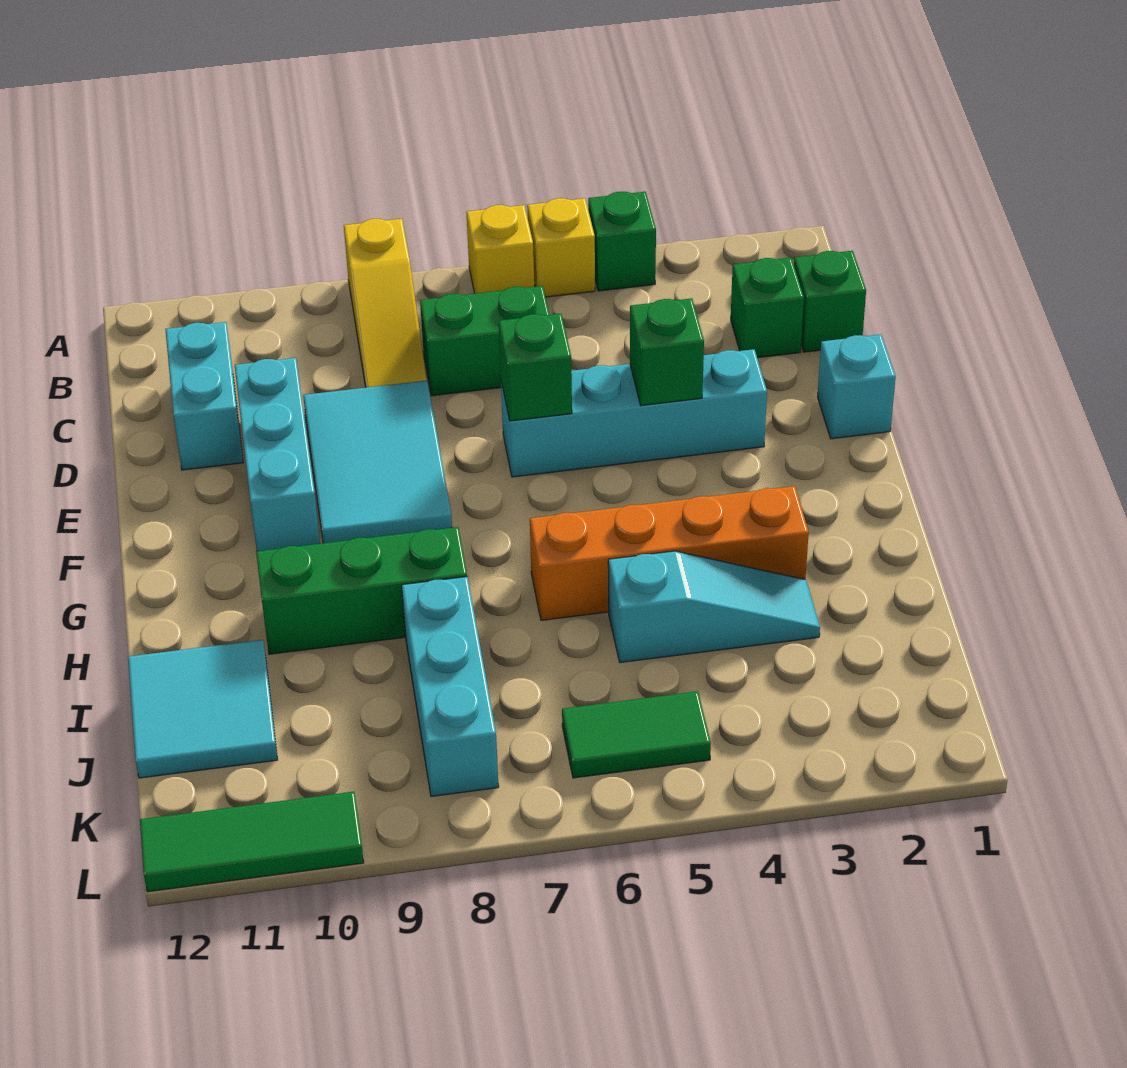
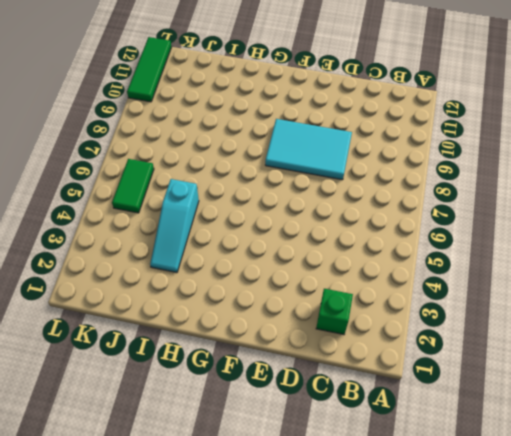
none -> green 1x1 brick [588,192,656,291]
none -> yellow 1x1 brick [527,198,595,297]
none -> yellow 1x1 brick [466,205,534,294]

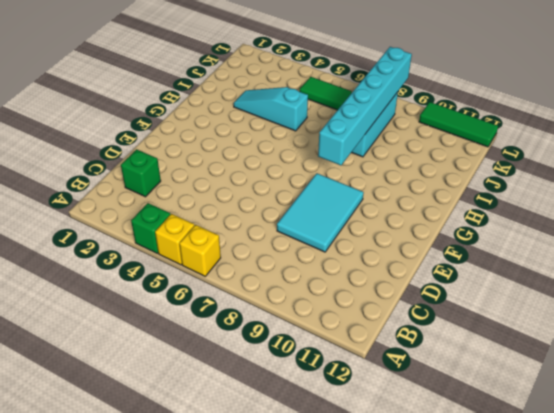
cyan 1x6 brick [318,47,412,165] -> none
none -> yellow 1x3 slope [344,219,427,387]
none -> green 1x1 brick [794,251,866,352]
none -> green 1x2 brick [420,286,549,396]

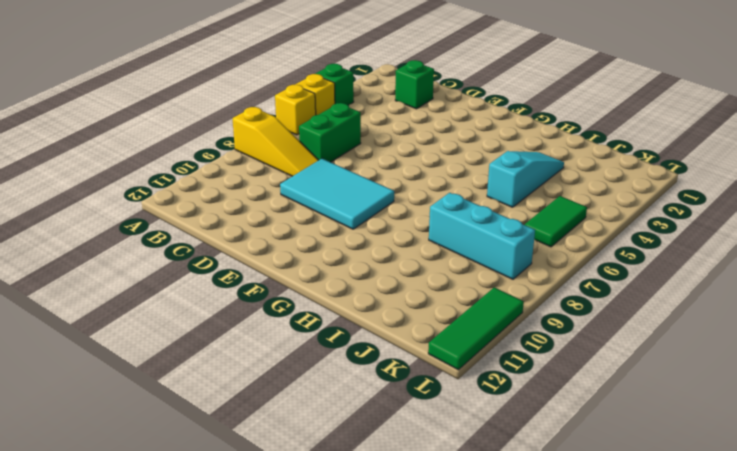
none -> green 1x1 brick [794,251,866,352]
none -> cyan 1x2 brick [165,322,243,470]
none -> cyan 1x3 brick [235,358,320,551]

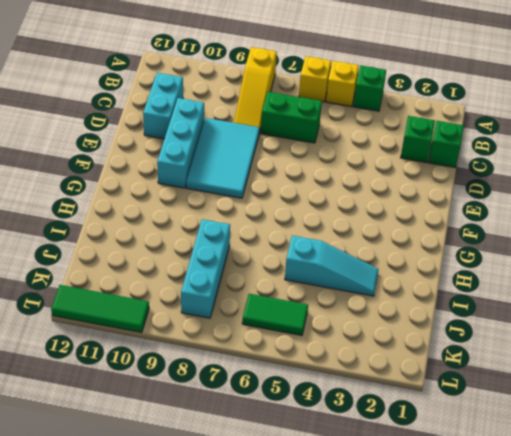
none -> cyan 1x1 brick [817,335,896,439]
none -> cyan 1x4 brick [501,349,767,477]
none -> orange 1x4 brick [530,486,809,620]

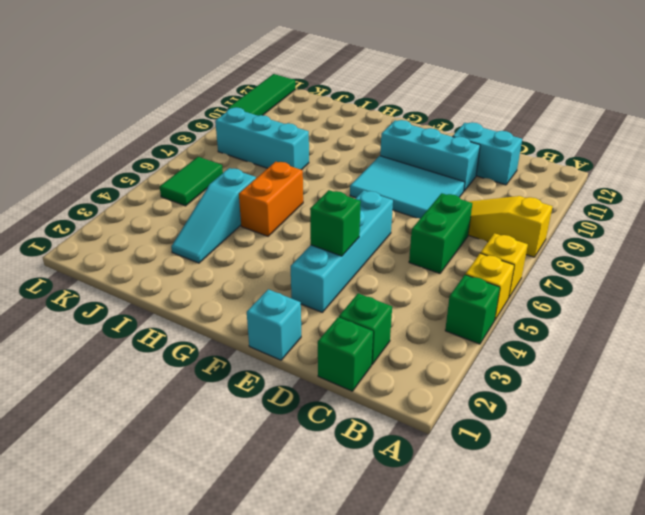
orange 1x2 brick [239,162,303,236] -> orange 1x4 brick [530,486,809,620]
none -> green 1x3 brick [256,527,467,654]
none -> cyan 2x2 tile [128,640,278,778]
none -> green 1x1 brick [499,313,572,421]

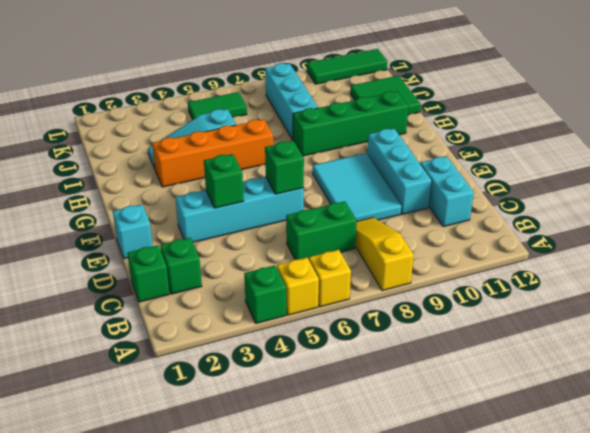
green 1x4 brick [293,91,408,156] -> green 1x3 brick [256,527,467,654]
green 2x2 tile [350,76,421,115] -> cyan 2x2 tile [128,640,278,778]

